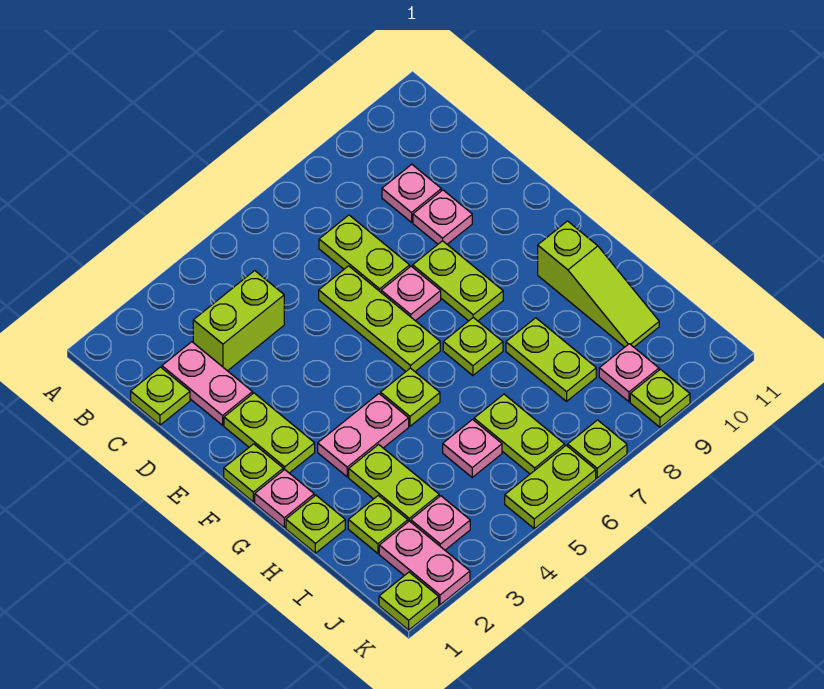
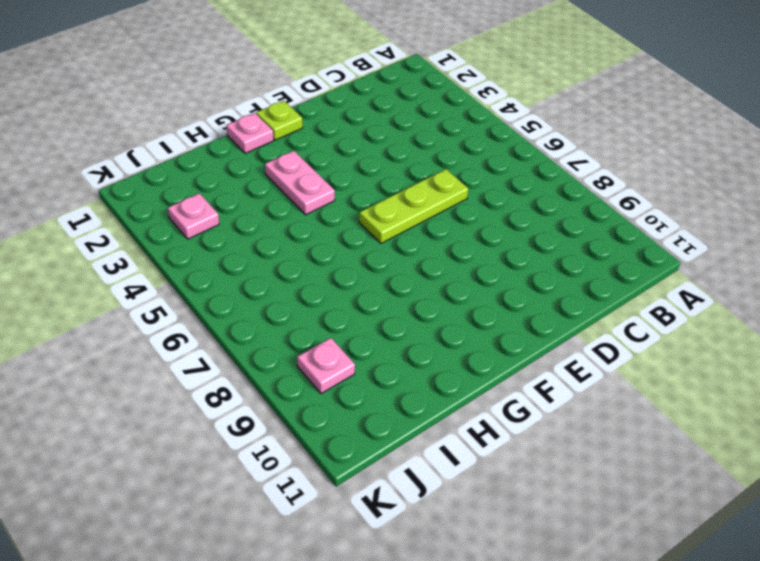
none -> lime 1x1 plate [131,367,190,425]
none -> pink 1x2 plate [162,342,253,425]
none -> lime 1x2 brick [193,271,284,371]

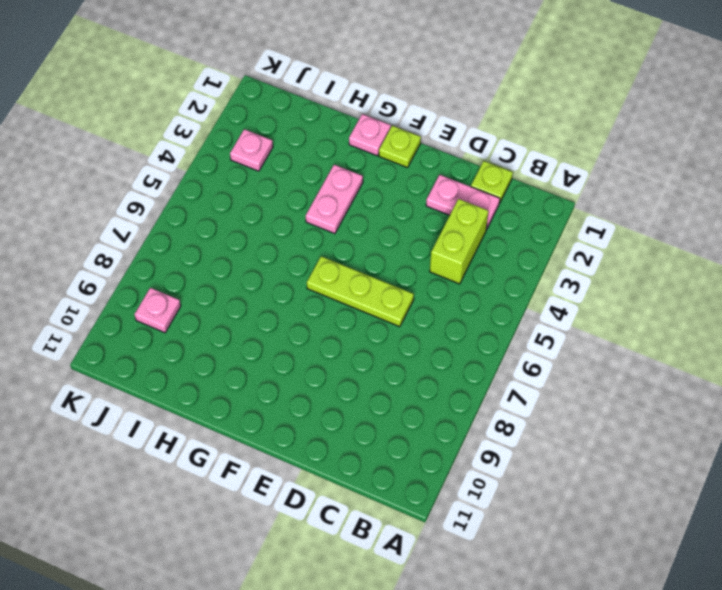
none -> lime 1x2 plate [319,215,410,292]
none -> pink 1x1 plate [382,164,441,222]
none -> pink 1x1 plate [413,190,472,244]

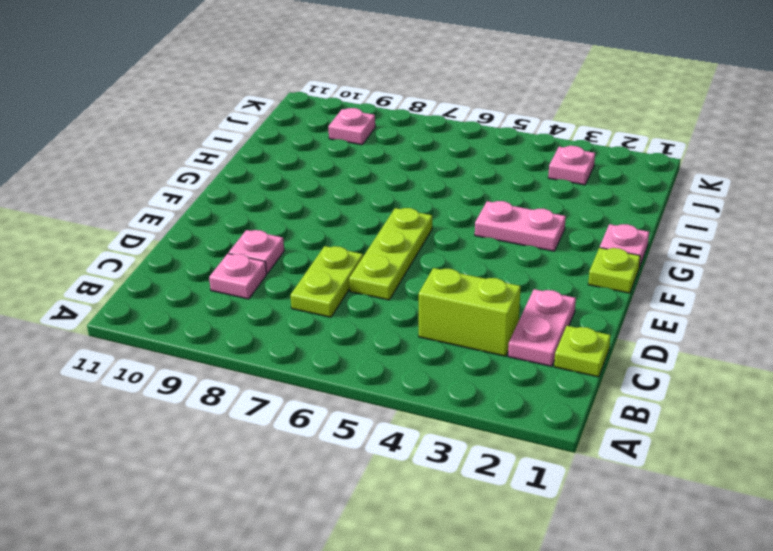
none -> lime 1x2 plate [224,393,315,473]
none -> pink 1x1 plate [381,266,441,321]
none -> lime 1x2 plate [413,241,503,321]

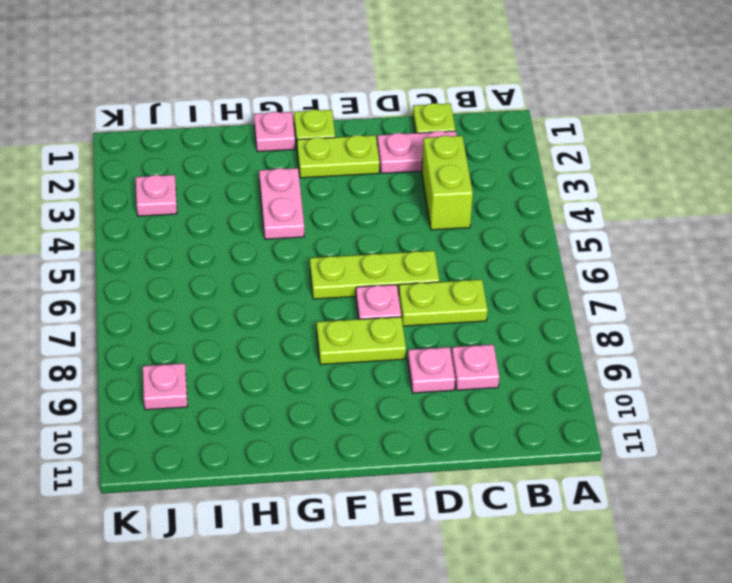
none -> lime 1x1 plate [381,368,440,426]
none -> lime 1x1 plate [443,318,503,375]
none -> lime 1x3 slope [538,221,659,347]

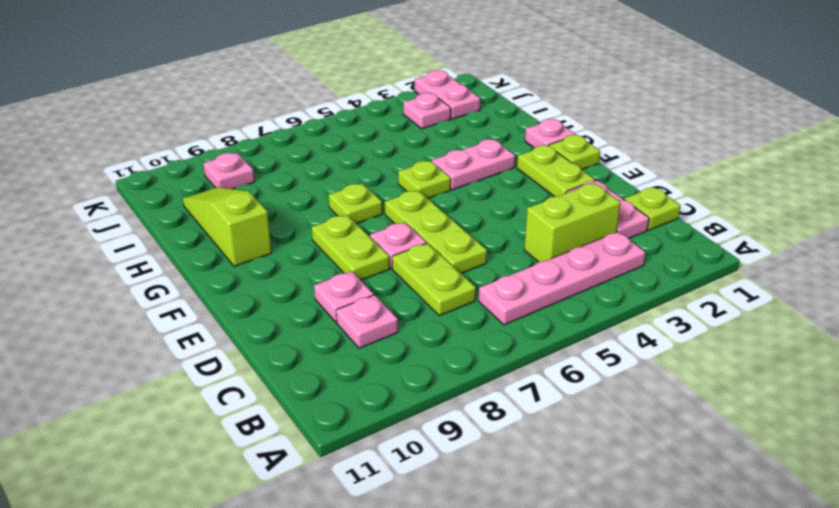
pink 1x4 plate [479,232,646,325] -> none
none -> lime 1x1 plate [286,495,345,553]
none -> lime 1x2 plate [349,445,439,522]
none -> lime 1x2 plate [506,318,596,401]

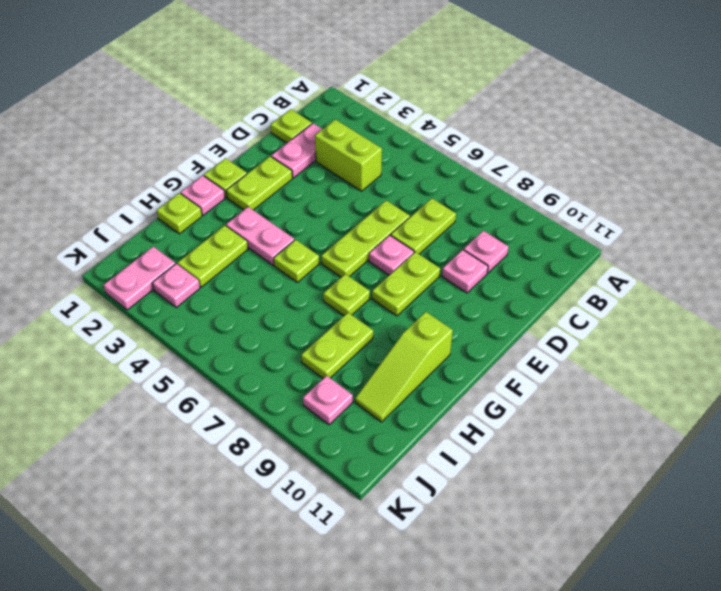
none -> lime 1x1 plate [348,496,408,553]
none -> pink 1x1 plate [443,420,502,477]
none -> lime 1x2 plate [474,394,565,474]

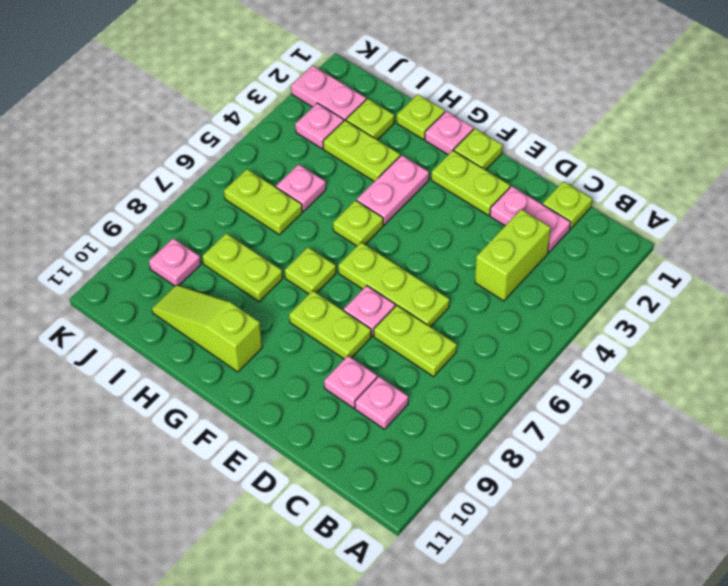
none -> lime 1x1 plate [379,572,439,630]
none -> lime 1x2 plate [505,446,596,529]
none -> lime 1x1 plate [568,420,627,478]

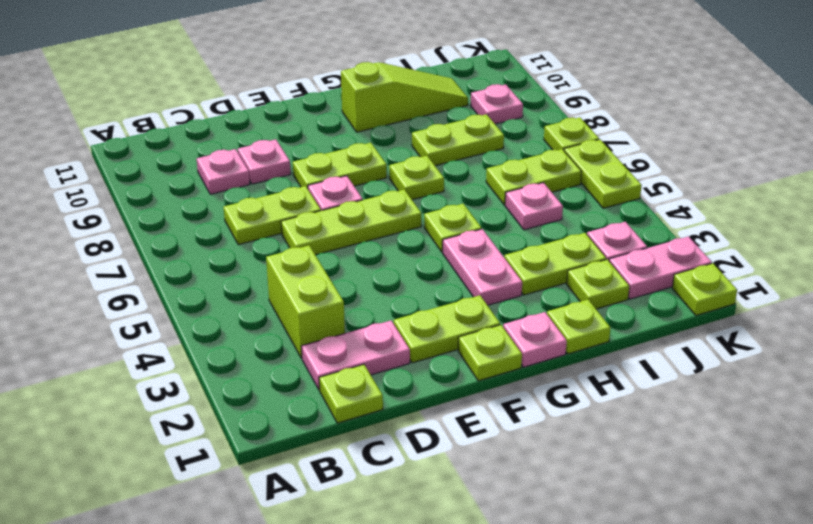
none -> lime 1x1 plate [630,369,690,427]

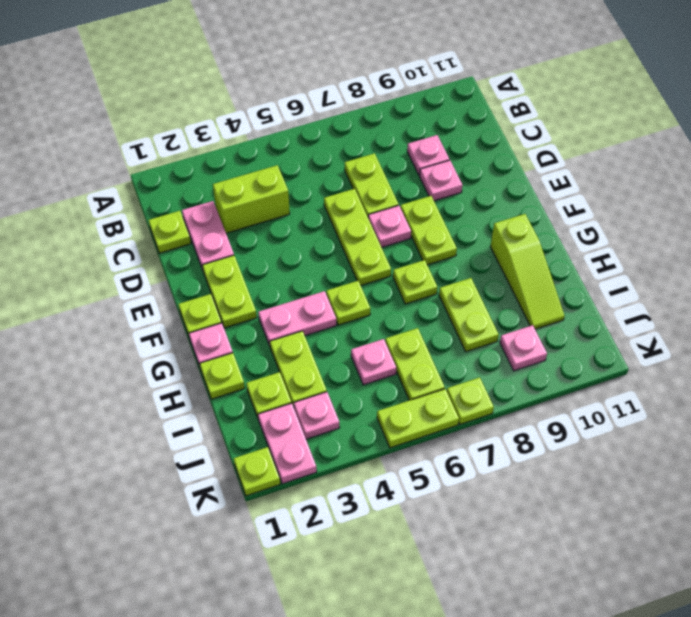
none -> lime 1x1 plate [630,369,690,427]

